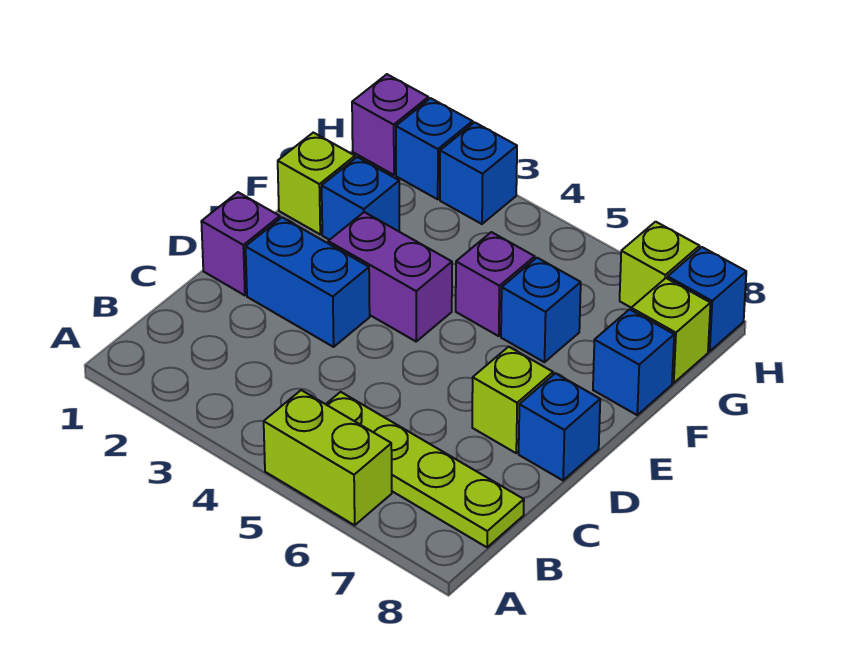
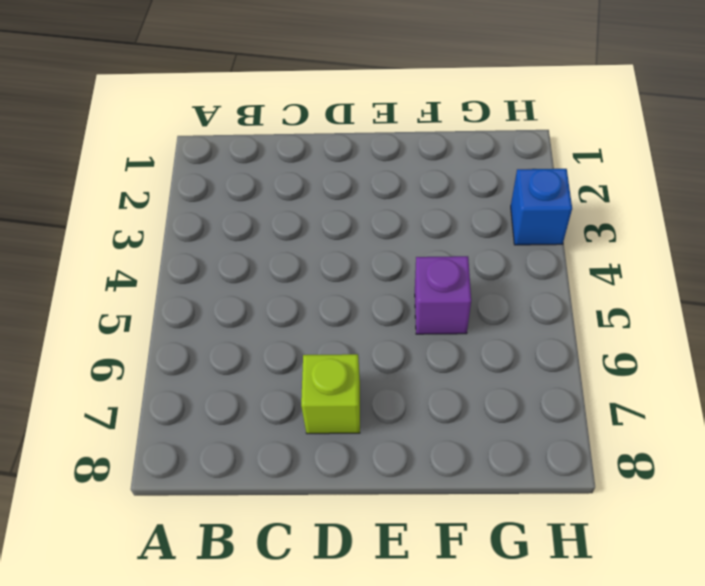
none -> lime 1x2 brick [264,390,392,525]
none -> lime 1x4 plate [326,392,524,547]
none -> purple 1x1 brick [201,192,280,295]

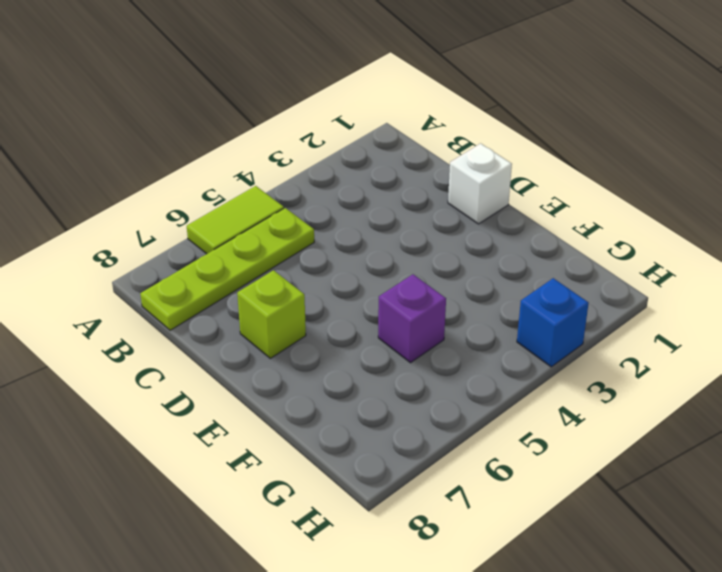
lime 1x2 tile [187,186,284,254] -> lime 1x2 brick [264,390,392,525]
white 1x1 brick [448,144,512,224] -> purple 1x1 brick [201,192,280,295]
none -> blue 1x2 brick [246,217,370,347]
none -> blue 1x1 brick [519,373,600,480]
none -> purple 1x2 brick [328,212,452,341]

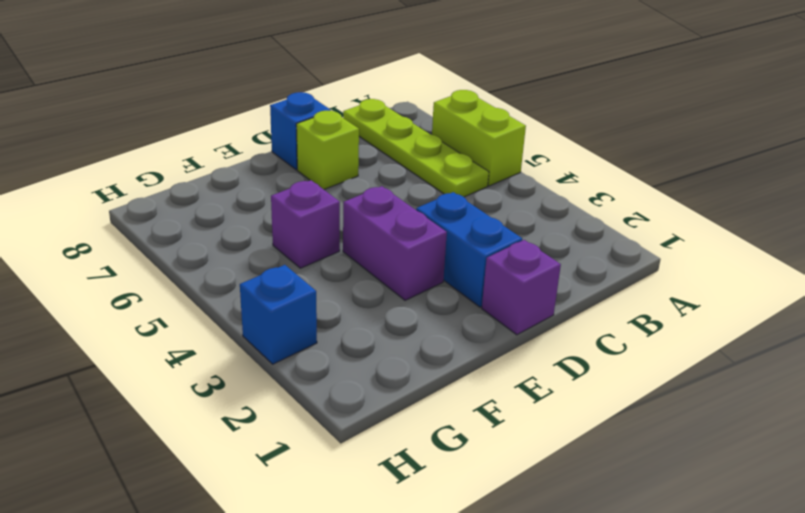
none -> lime 1x1 brick [278,133,355,234]
none -> blue 1x1 brick [322,157,399,240]
none -> blue 1x1 brick [501,258,581,362]

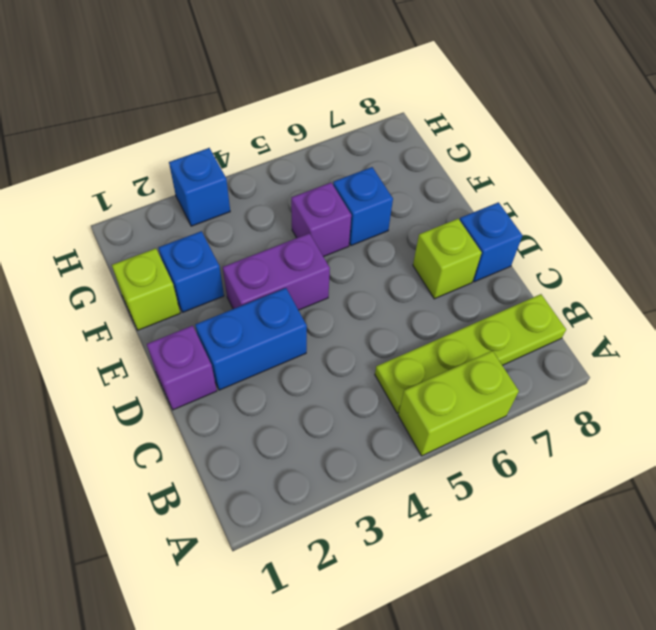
none -> blue 1x1 brick [593,309,674,415]
none -> lime 1x1 brick [631,278,711,383]
none -> purple 1x1 brick [352,74,428,175]

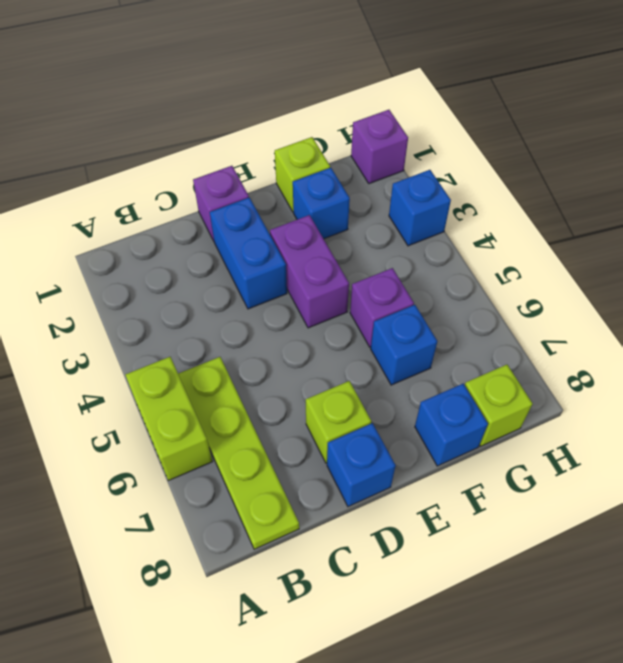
none -> blue 1x1 brick [396,98,473,199]
none -> lime 1x1 brick [620,222,700,308]
none -> blue 1x1 brick [668,247,746,351]

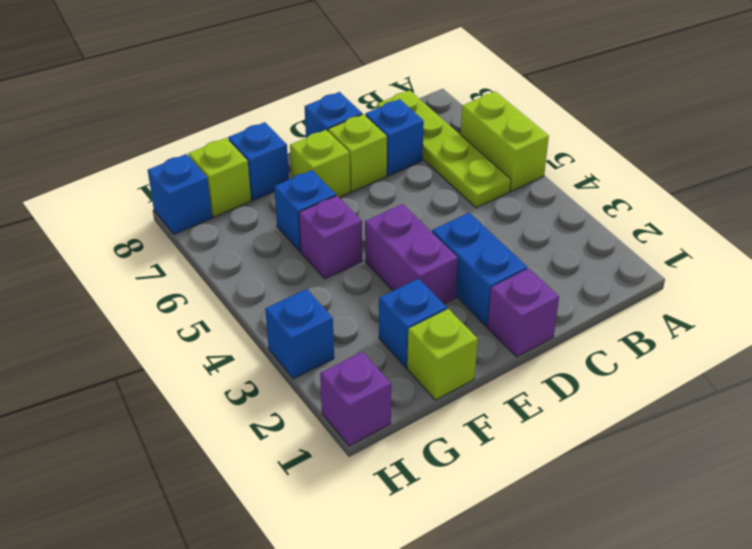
blue 1x1 brick [365,99,424,176] -> blue 1x1 brick moved to [396,98,473,199]
lime 1x1 brick [290,130,350,198] -> lime 1x1 brick moved to [620,222,700,308]

